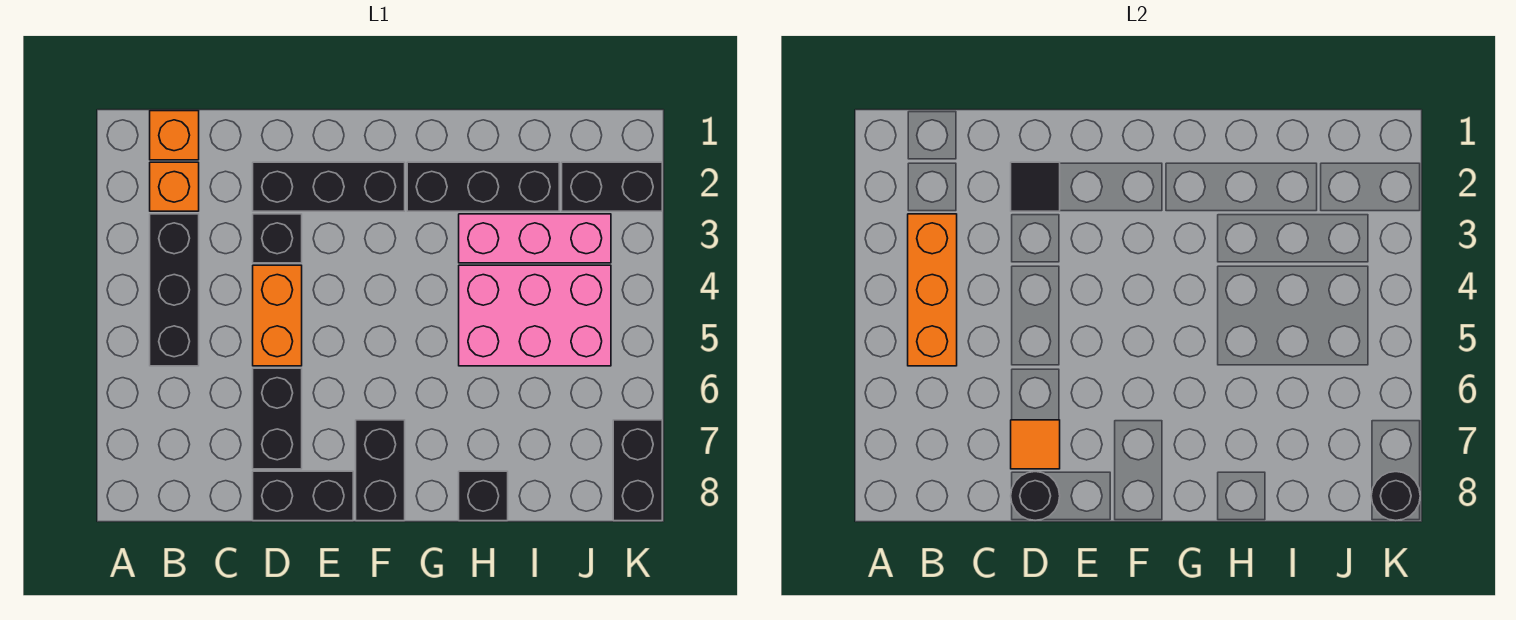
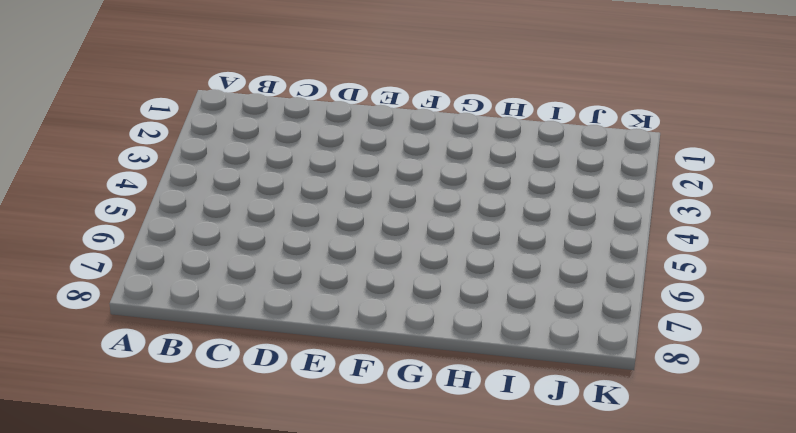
none -> orange 1x1 brick [150,111,199,160]
none -> orange 1x1 brick [150,162,199,211]
none -> black 1x3 brick [150,214,199,366]

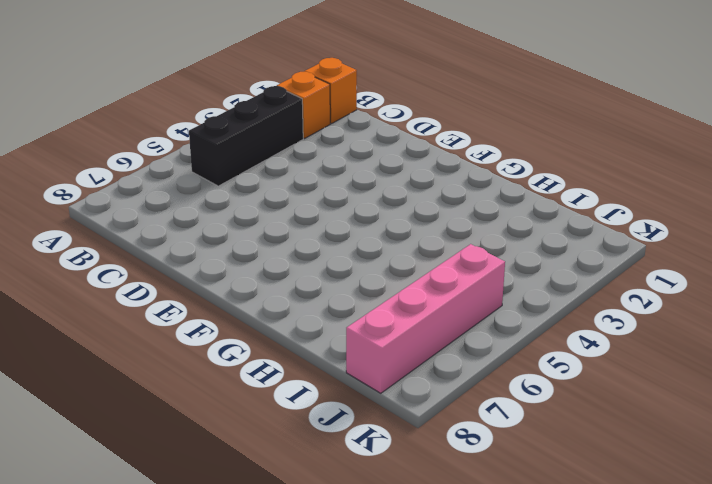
pink 1x4 brick [346,244,505,393] -> pink 2x3 brick [459,265,611,366]
none -> black 1x3 brick [253,162,405,211]
none -> black 1x1 brick [253,214,302,263]
none -> orange 1x2 brick [253,265,302,366]

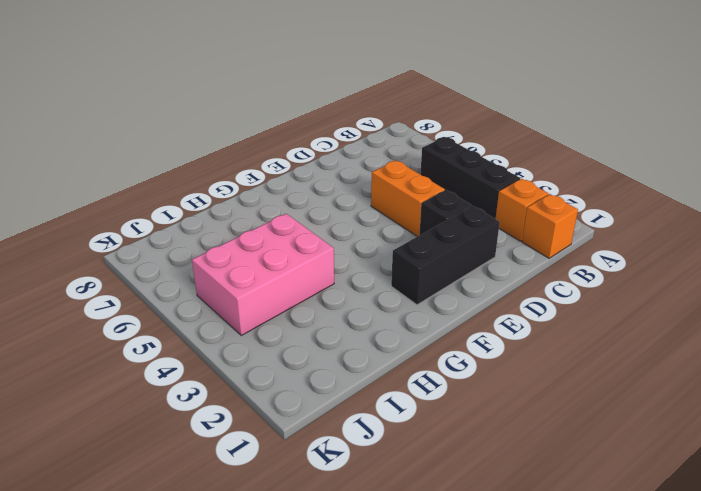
none -> black 1x2 brick [253,368,302,469]
none -> black 1x2 brick [253,471,353,521]
none -> black 1x2 brick [356,420,405,521]

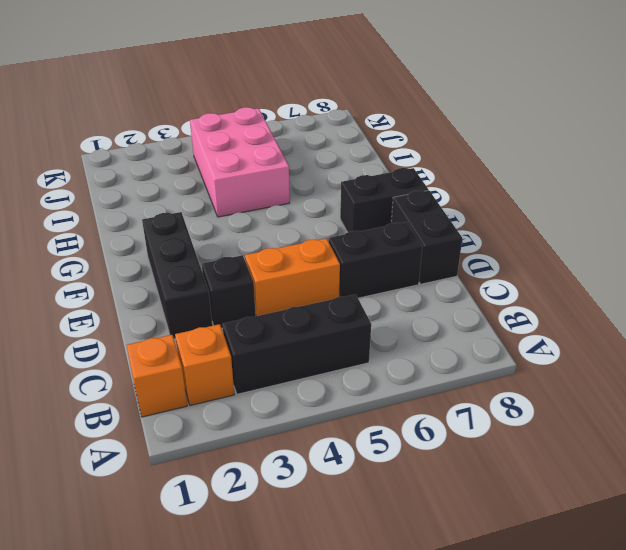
none -> black 1x3 brick [407,162,559,211]
none -> pink 1x3 brick [459,214,611,263]
none -> black 1x1 brick [459,471,508,521]

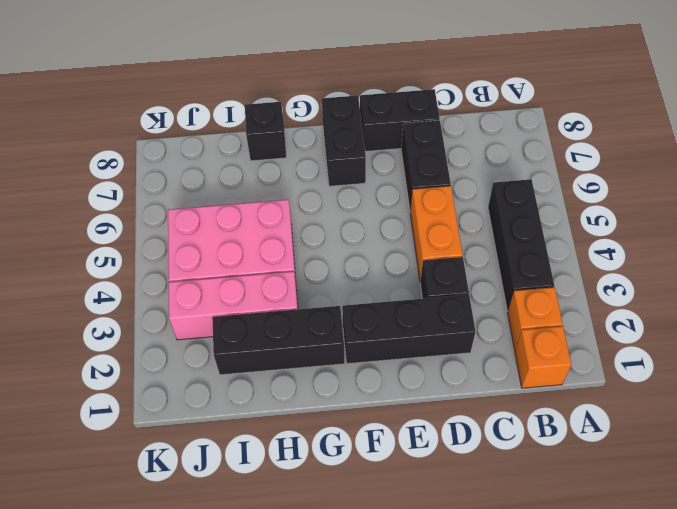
none -> black 1x2 brick [562,162,662,211]
none -> black 1x2 brick [613,420,662,521]
none -> orange 1x3 brick [908,214,957,366]

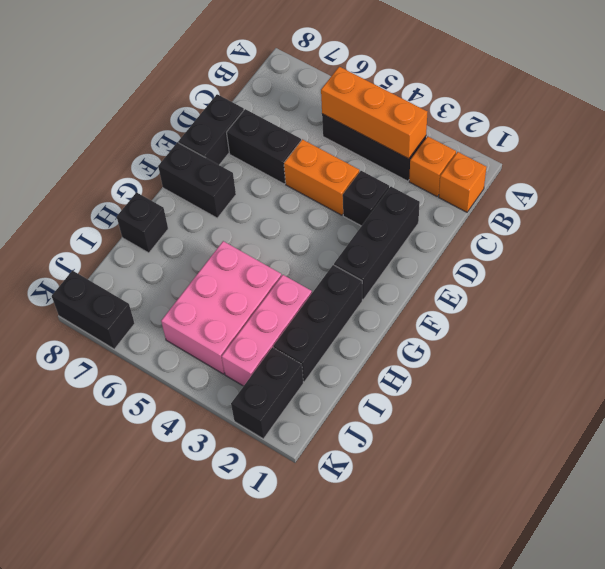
none -> black 1x1 tile [1011,162,1060,211]
none -> orange 1x1 tile [1011,420,1060,469]
none -> black 1x1 round brick [1011,472,1060,520]

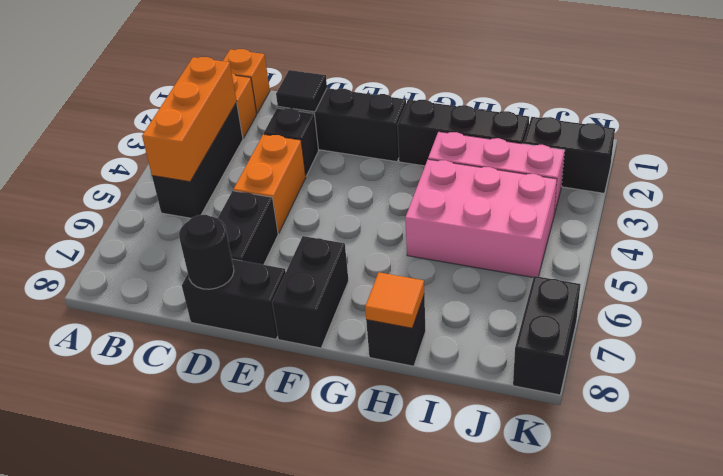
orange 1x1 tile [365,273,424,328] -> orange 1x1 tile moved to [1011,420,1060,469]
none -> black 1x1 round brick [1371,472,1420,520]

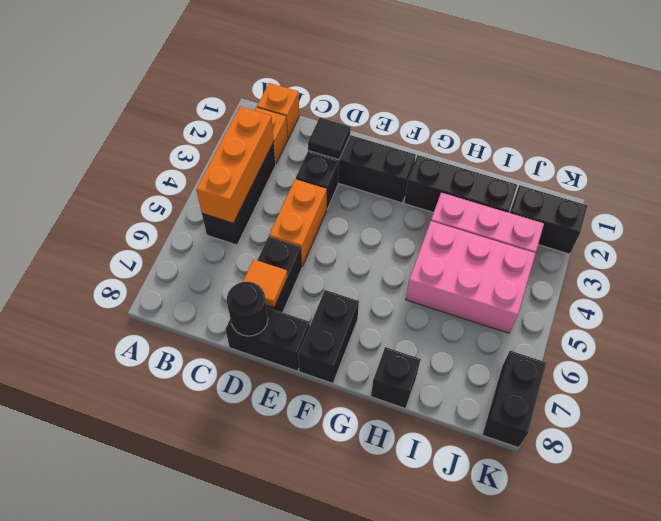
none -> black 1x1 round brick [1371,472,1420,520]

